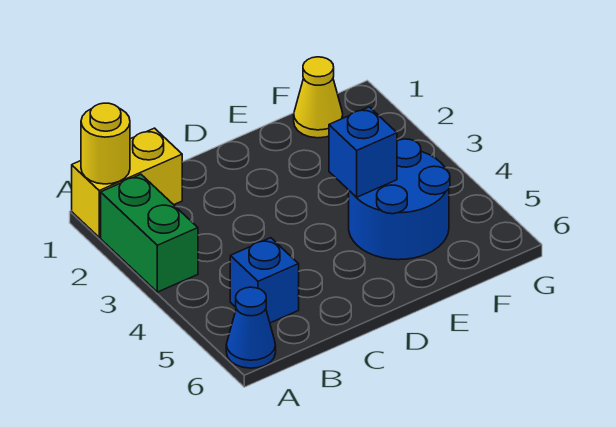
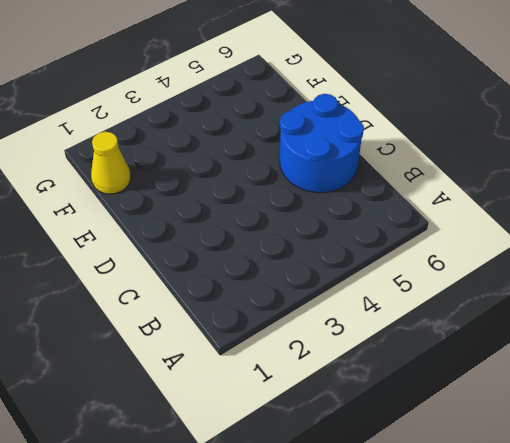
blue 2x2 round brick [280,94,364,193] -> blue 2x2 round brick moved to [349,139,450,260]
none -> yellow 1x2 brick [72,128,182,237]
none -> green 1x2 brick [101,174,198,292]

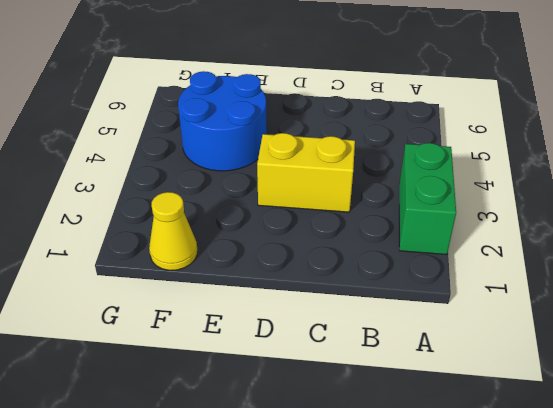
yellow 1x2 brick [257,133,355,212] -> yellow 1x2 brick moved to [72,128,182,237]
none -> blue 1x1 cone [226,287,276,368]
none -> blue 1x1 brick [230,238,299,323]

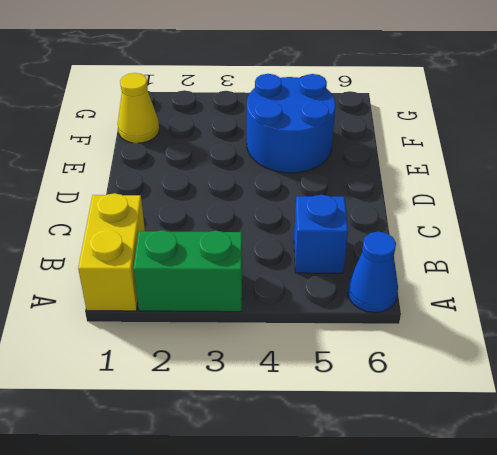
none -> yellow 1x1 round brick [81,103,130,184]
none -> blue 1x1 brick [329,107,397,197]

